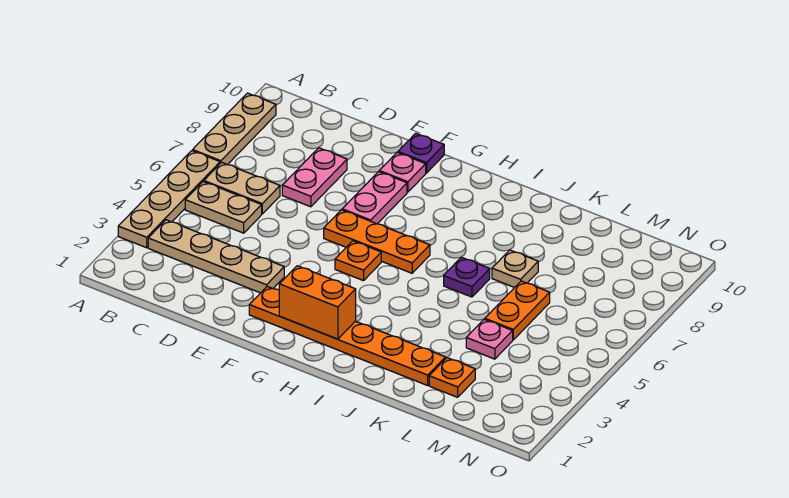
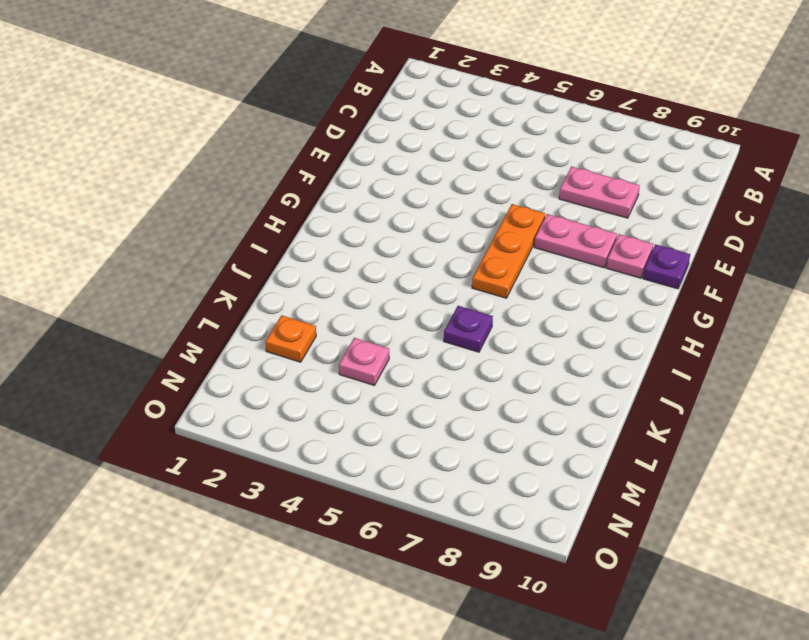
none -> tan 1x4 plate [118,151,220,248]
none -> tan 1x3 plate [193,93,276,165]
none -> tan 1x4 plate [148,220,284,293]

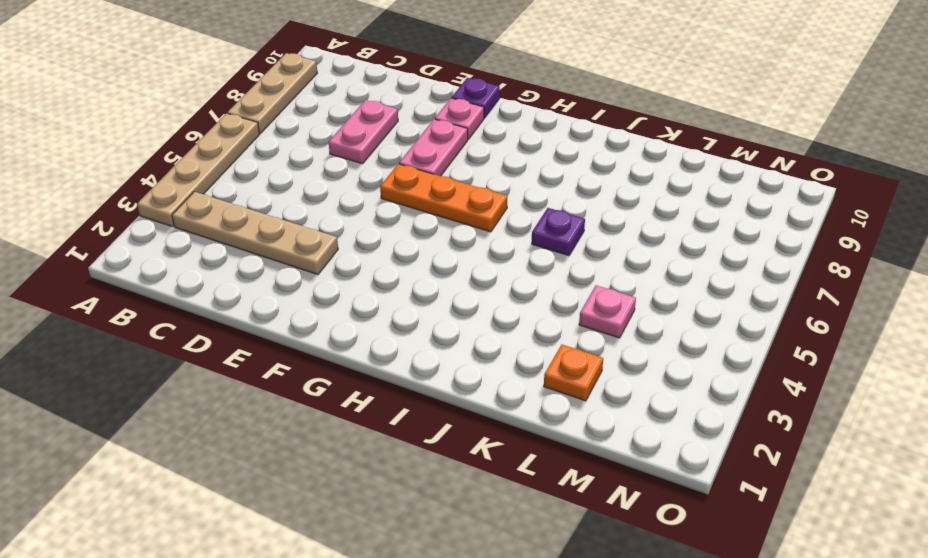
none -> tan 1x2 plate [185,182,262,233]
none -> tan 1x2 plate [204,162,280,214]
none -> orange 1x6 plate [249,286,445,385]

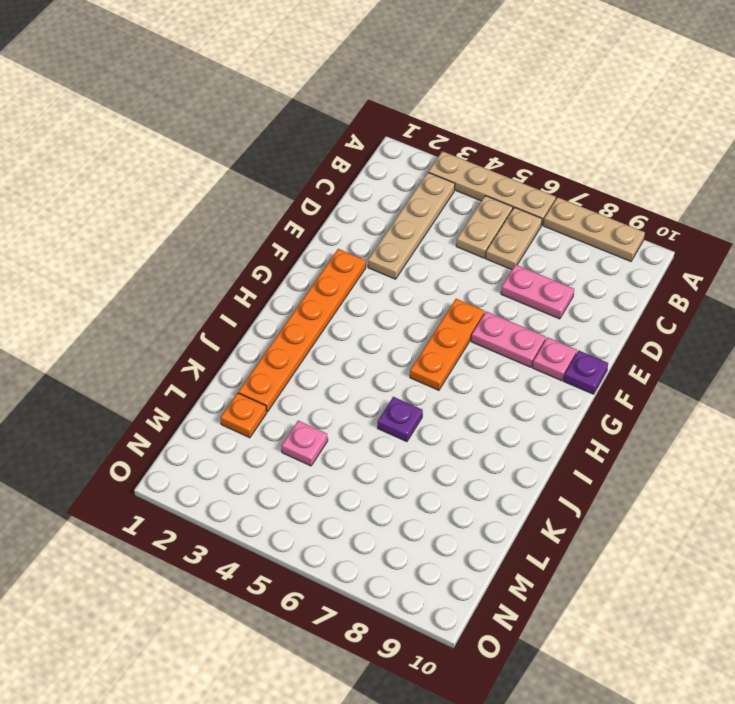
none -> orange 1x1 plate [335,241,381,281]
none -> tan 1x1 plate [492,250,538,288]
none -> orange 1x2 plate [485,281,550,340]

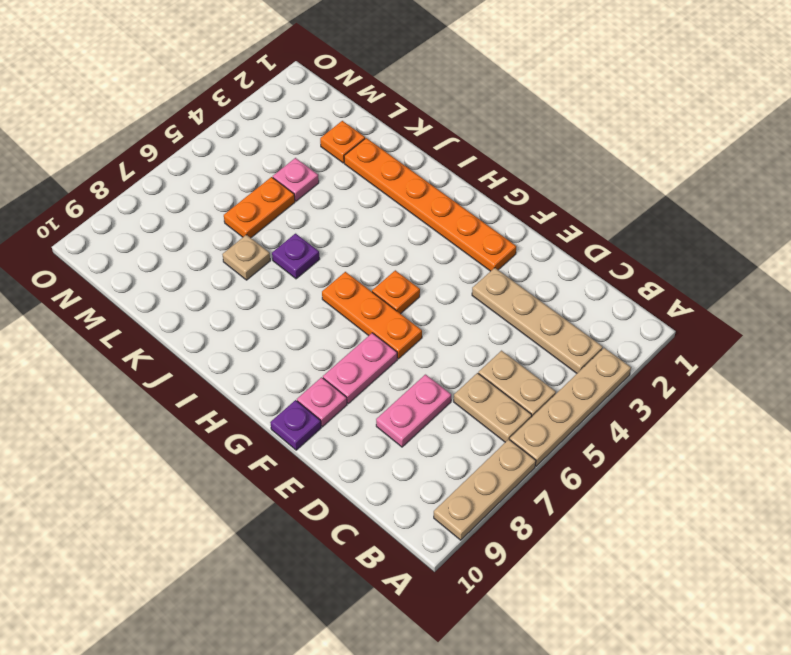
none -> orange 1x2 brick [279,266,356,339]

